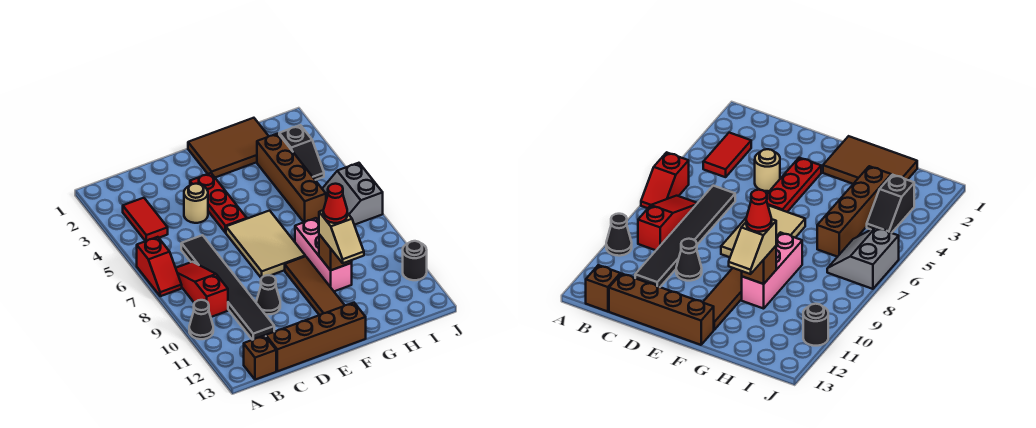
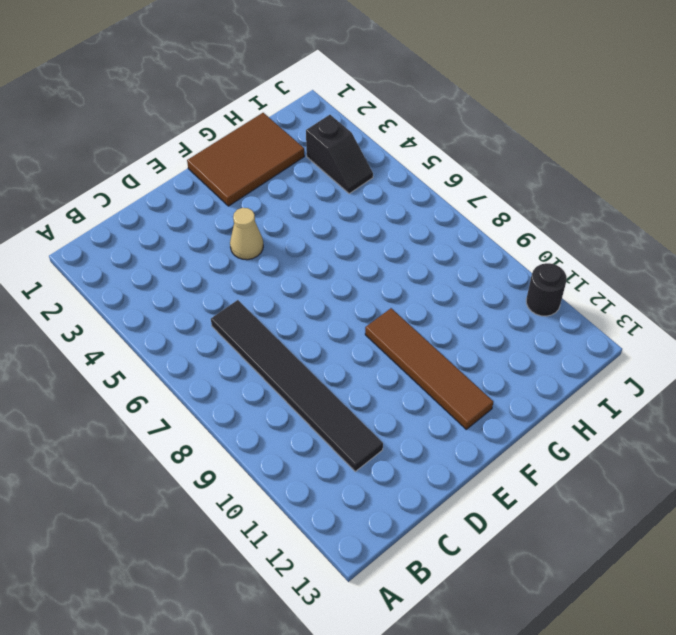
tan 1x1 cone [230,208,263,260] -> red 1x3 plate [190,173,247,233]
none -> red 1x2 slope [137,237,182,296]
none -> black 1x1 cone [189,300,213,339]
none -> red 1x2 tile [123,198,168,241]

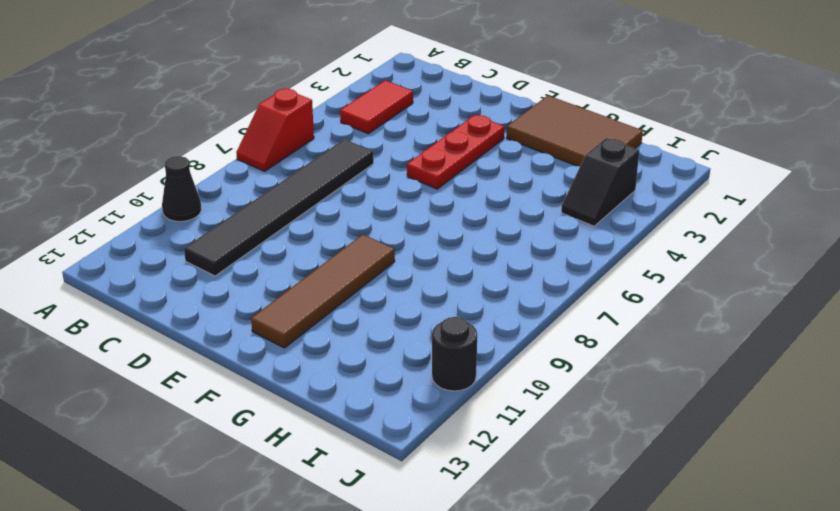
none -> red 1x3 slope [176,262,228,317]
none -> brown 1x1 brick [244,335,276,380]
none -> brown 1x4 brick [266,303,366,371]

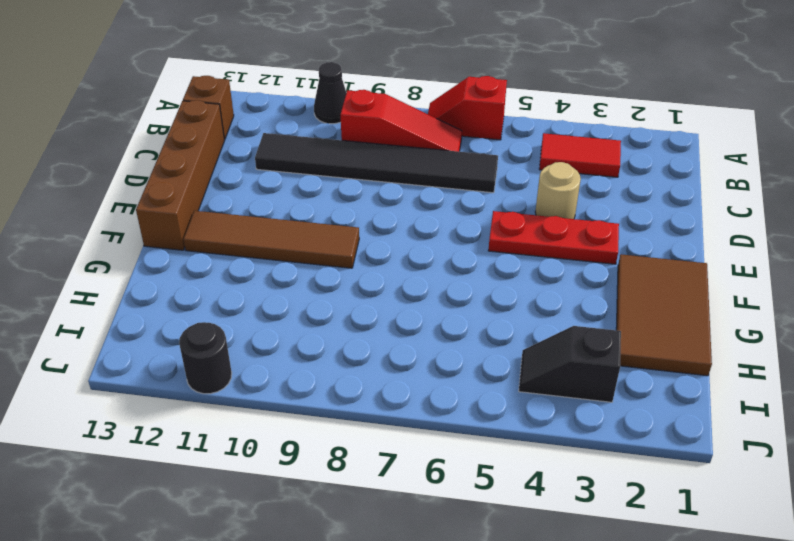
none -> black 1x1 cone [256,275,280,314]
none -> tan 2x3 tile [226,211,305,278]
none -> pink 1x3 brick [295,218,352,291]

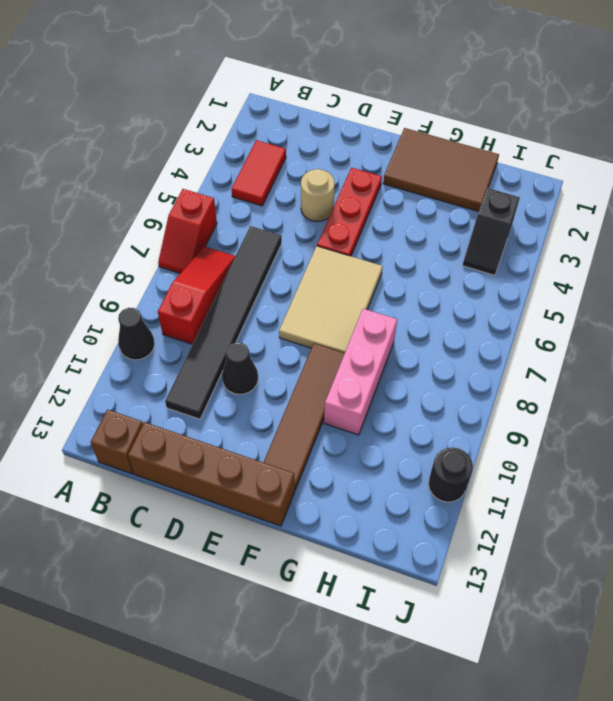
none -> brown 1x4 brick [257,134,326,222]
none -> grey 2x2 slope [322,163,383,225]
none -> brown 1x1 brick [319,234,352,270]

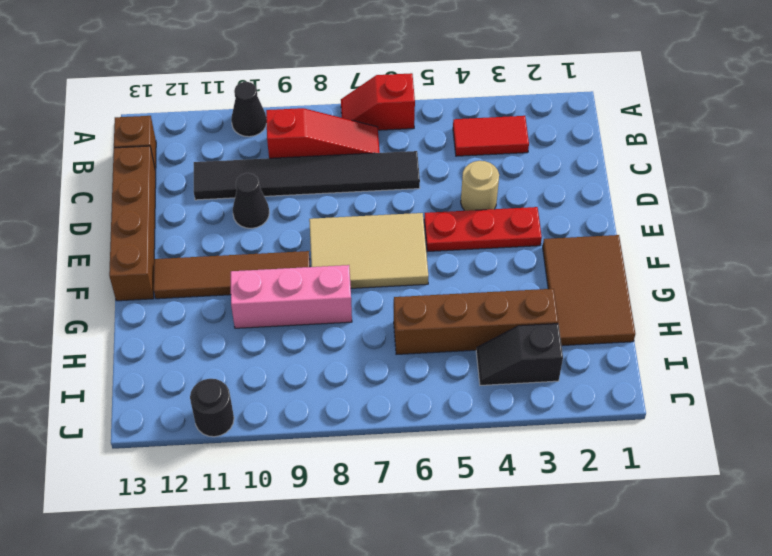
none -> grey 2x2 slope [322,163,383,225]
none -> brown 1x1 brick [319,234,352,270]
none -> tan 1x2 slope [319,210,364,263]

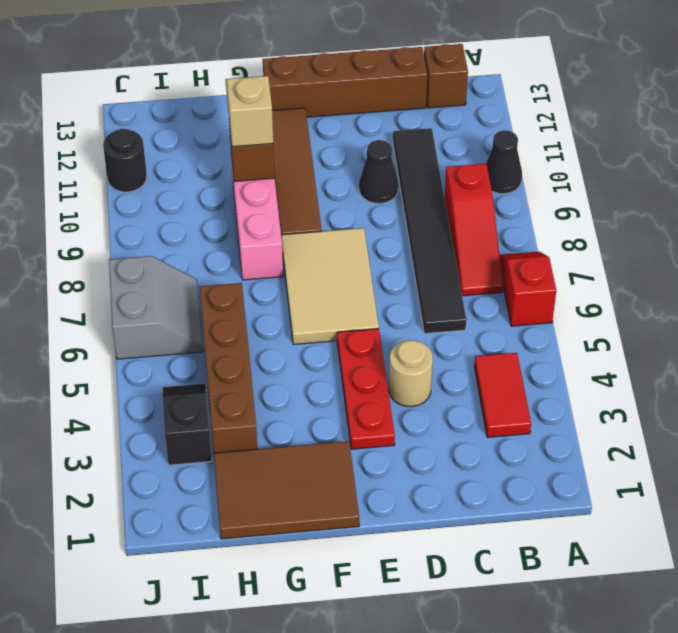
none -> red 1x1 cone [323,184,347,223]

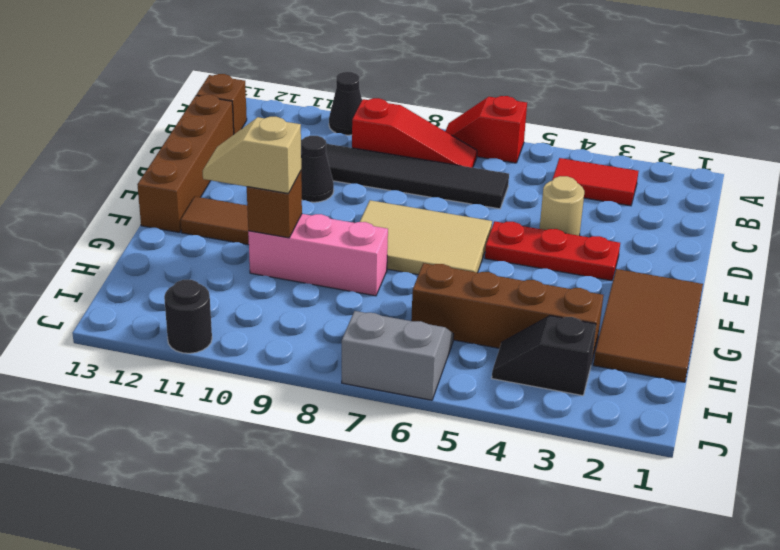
none -> red 1x1 cone [323,184,347,223]

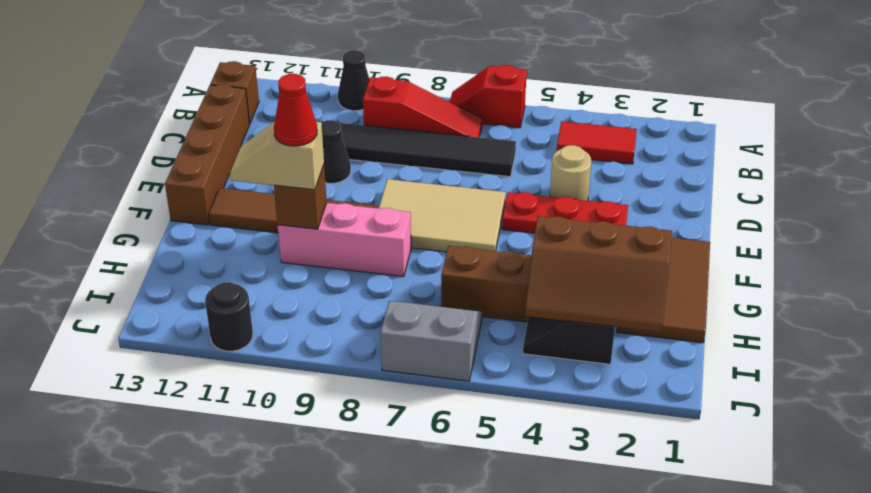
brown 2x3 slope [525,216,672,332] -> none

